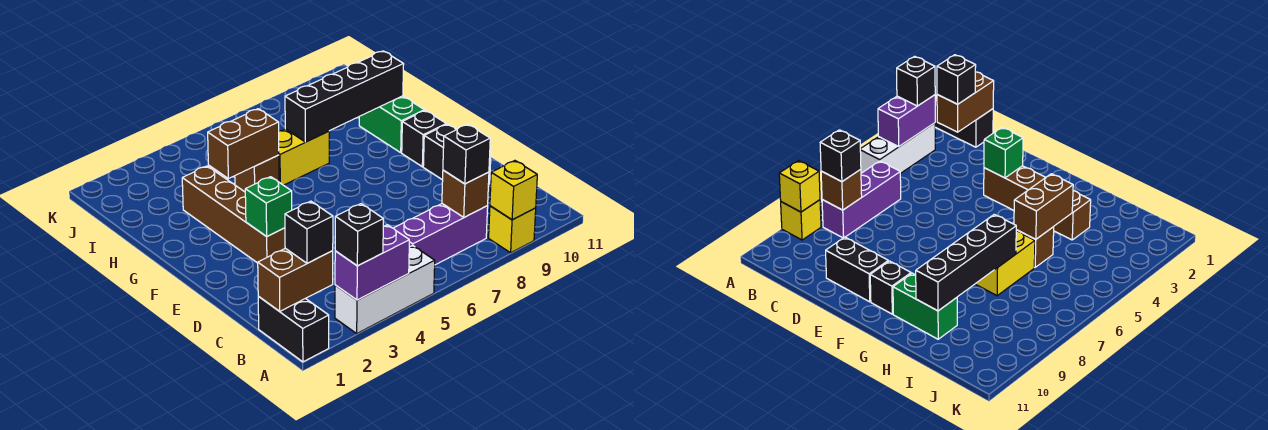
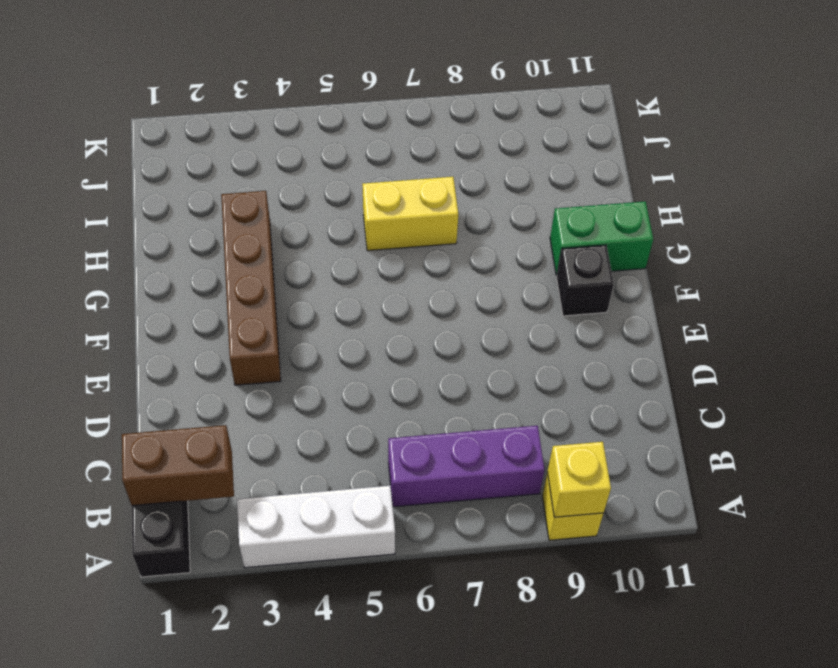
green 1x2 brick [550,201,653,276] -> green 1x2 brick turned to [359,96,424,153]
none -> black 1x2 brick [423,124,491,185]
none -> brown 1x1 brick [235,155,279,192]
none -> purple 1x2 brick [335,225,409,300]

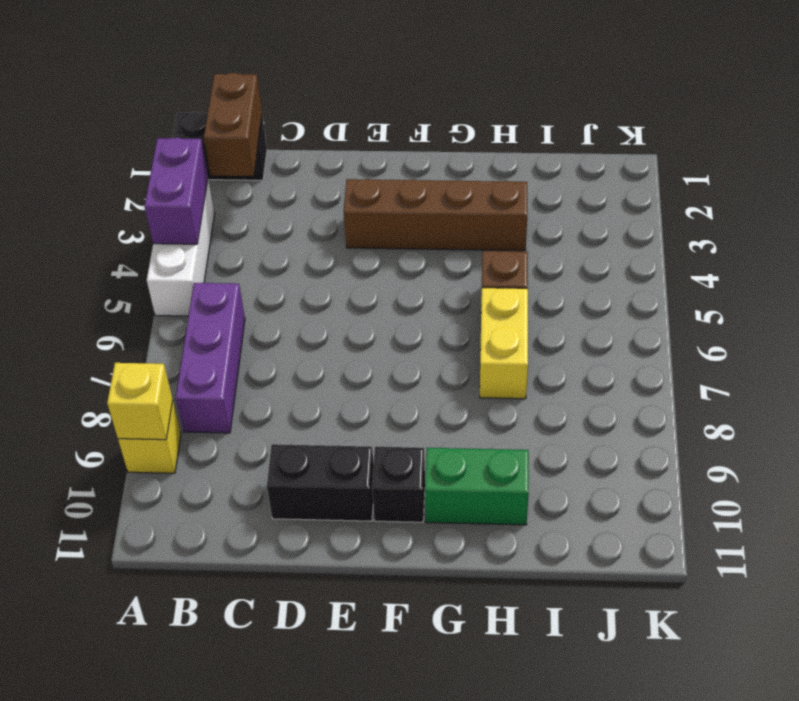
none -> brown 1x1 brick [442,170,489,217]
none -> green 1x1 brick [245,177,292,236]
none -> brown 1x2 brick [208,109,279,179]

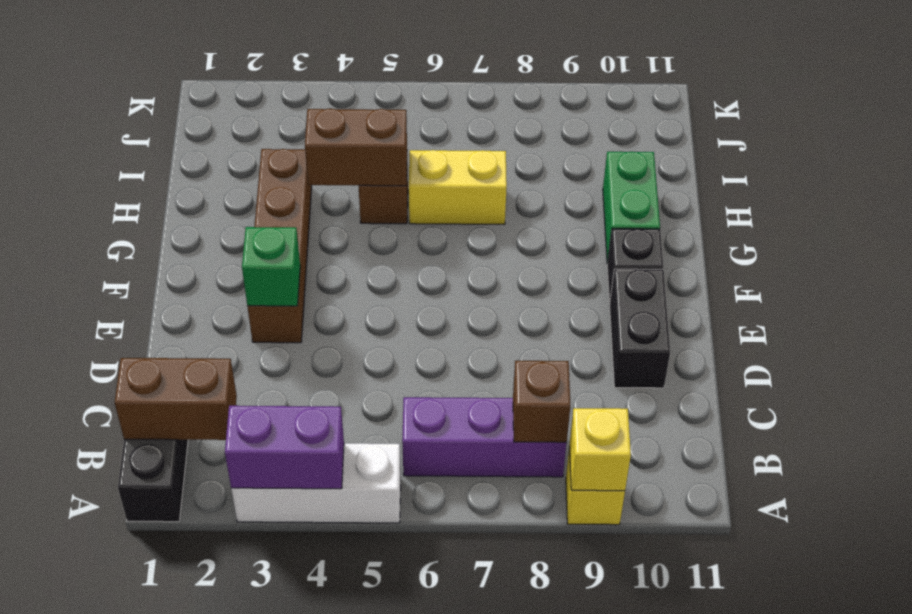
none -> black 1x4 brick [285,51,404,142]
none -> black 1x1 brick [335,204,383,266]
none -> black 1x1 brick [285,201,333,263]

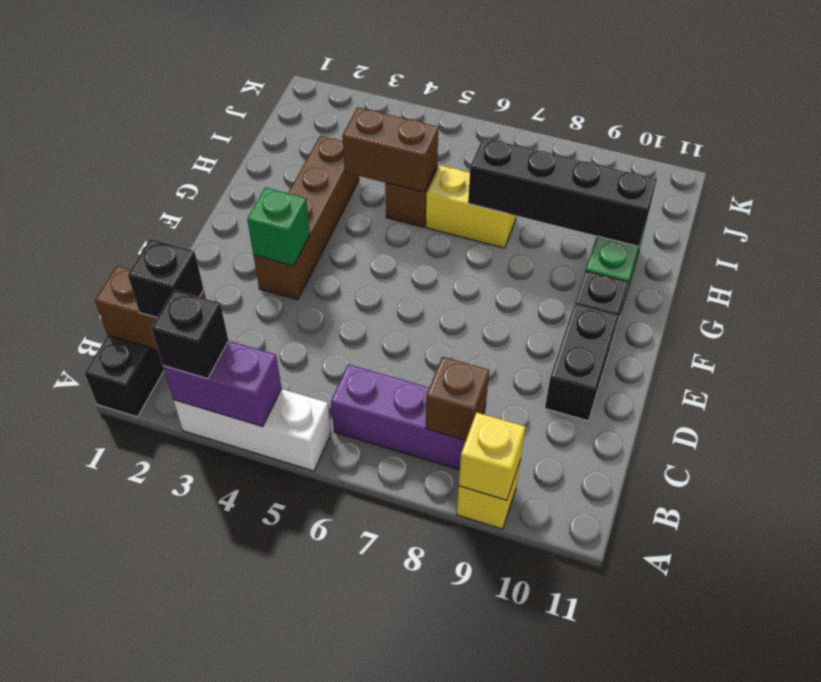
none -> black 1x1 brick [443,124,490,184]

